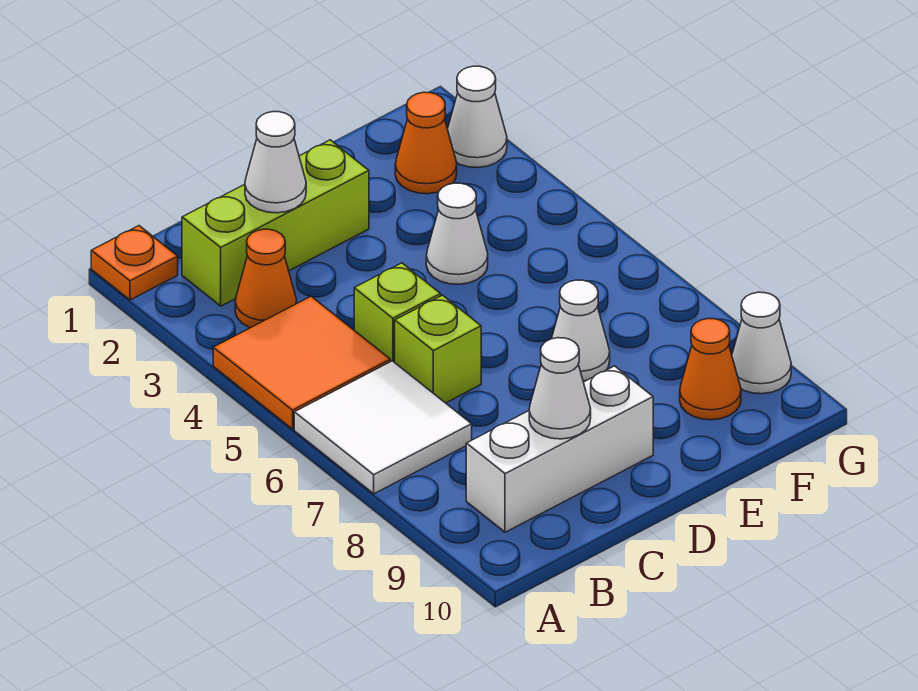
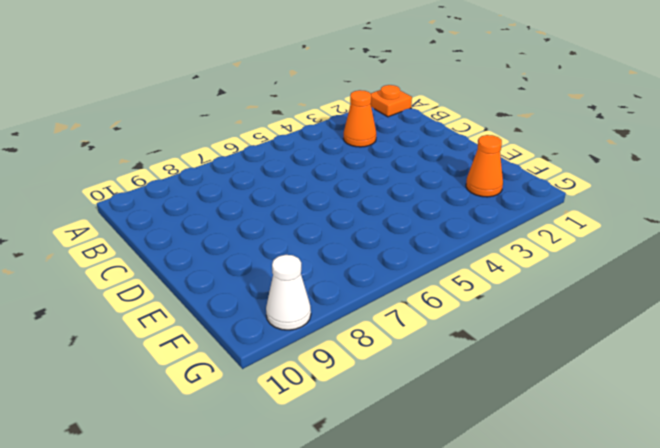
none -> orange 2x2 tile [213,296,390,429]
none -> white 2x2 tile [294,361,472,494]
none -> lime 1x3 brick [182,140,369,306]

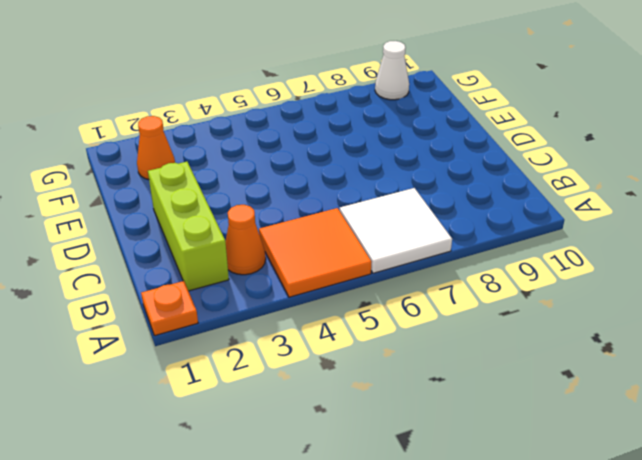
none -> white 1x3 brick [466,366,653,532]
none -> lime 1x1 brick [354,263,441,362]
none -> lime 1x1 brick [395,295,481,403]

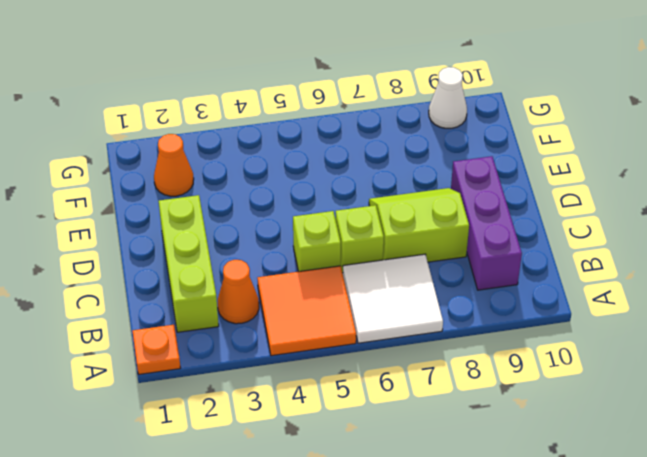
purple 1x3 brick [451,156,522,290] -> white 1x3 brick [466,366,653,532]
lime 2x2 slope [369,188,469,262] -> none
none -> white 1x1 cone [426,183,488,284]
none -> white 1x1 cone [551,280,610,381]
none -> orange 1x1 cone [680,319,741,420]

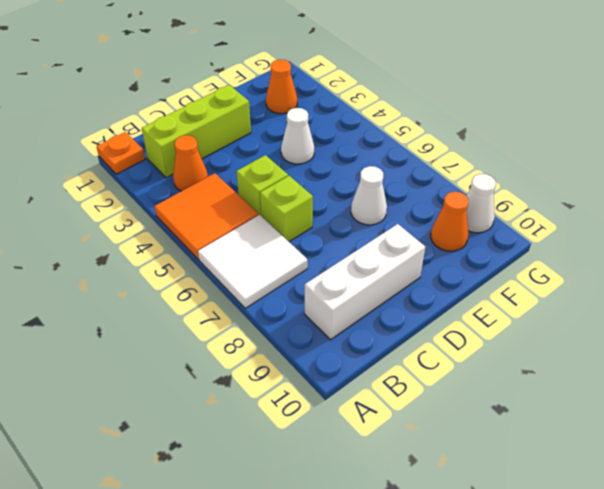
none -> white 1x1 cone [448,66,507,168]
none -> white 1x1 cone [245,112,306,213]
none -> white 1x1 cone [529,338,591,439]

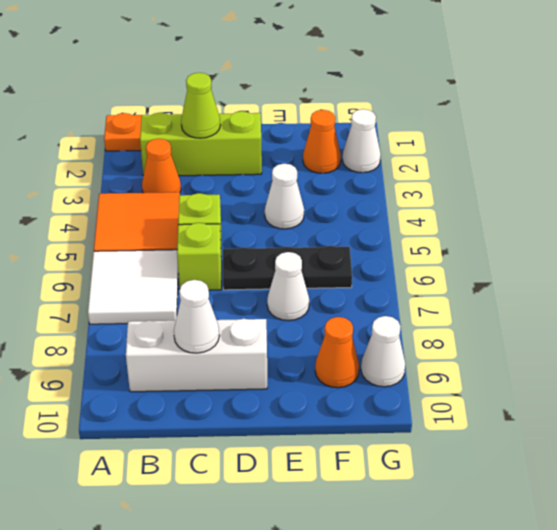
lime 1x1 cone [181,73,220,138] -> white 1x1 cone [245,112,306,213]
black 1x3 plate [223,246,352,290] -> none

